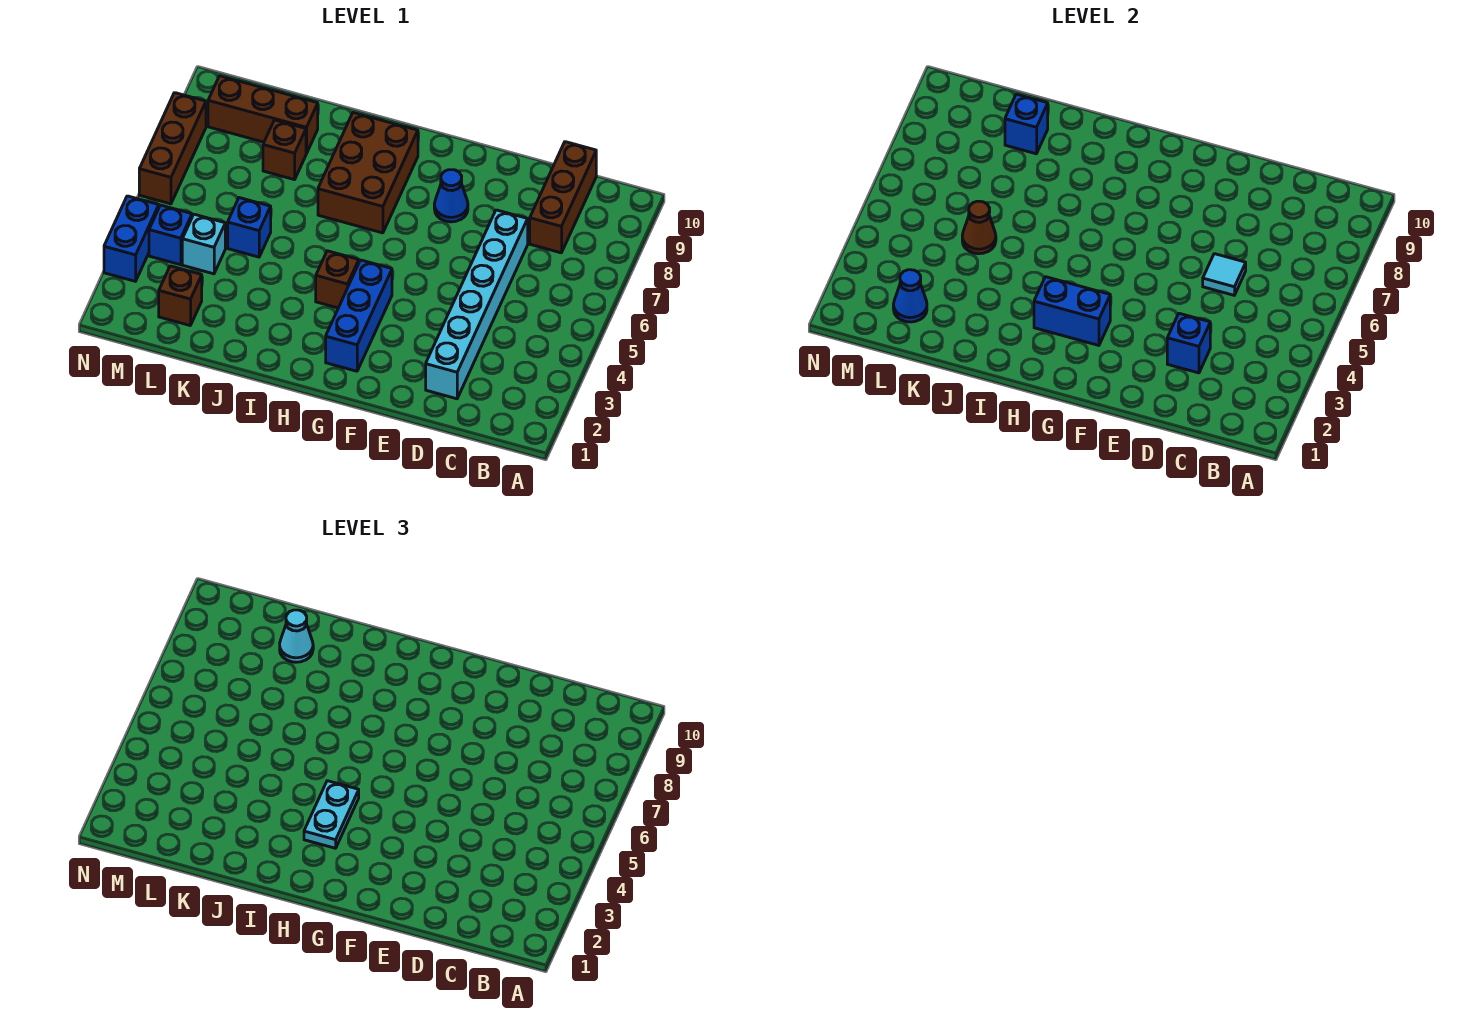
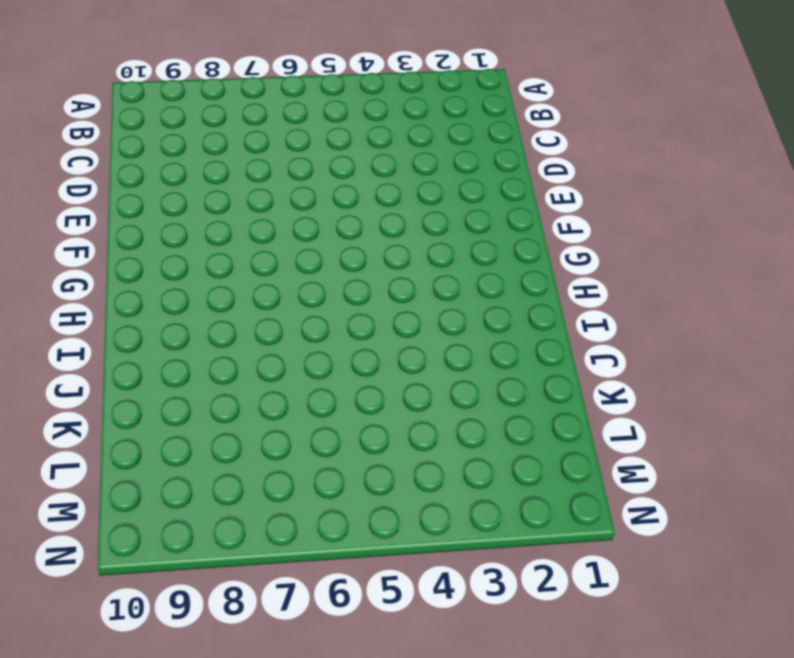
none -> brown 1x3 brick [530,142,596,253]
none -> cyan 1x6 brick [426,210,528,399]
none -> blue 1x1 cone [434,170,468,222]

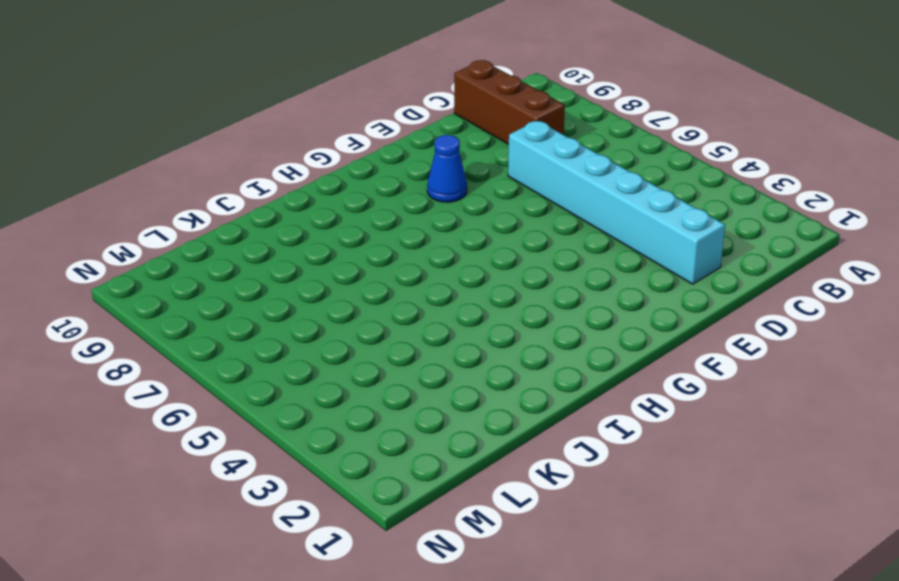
none -> blue 1x3 brick [326,260,392,371]
none -> brown 1x1 brick [316,251,359,308]
none -> brown 2x3 brick [318,113,418,233]

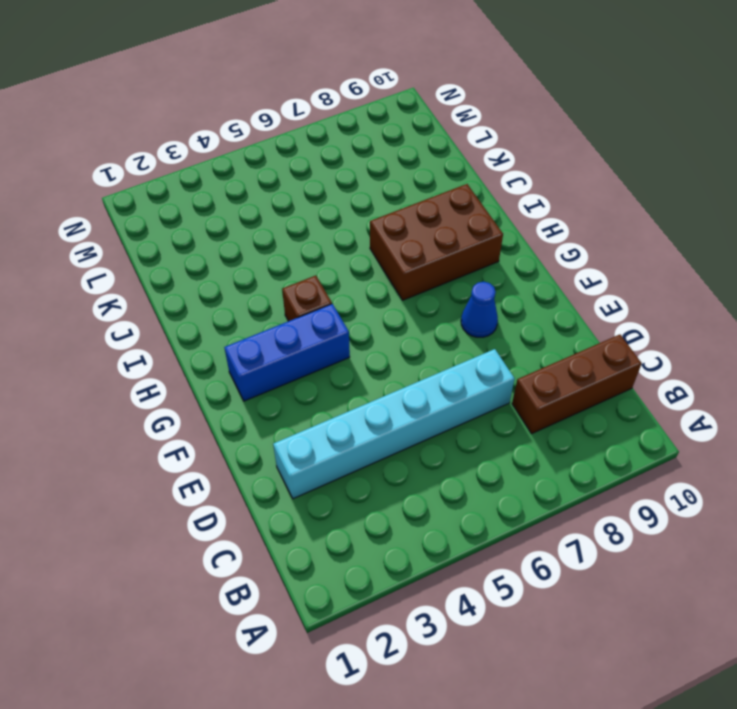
none -> blue 1x1 brick [228,198,271,257]
none -> brown 1x1 brick [263,120,306,180]
none -> brown 1x3 brick [208,76,318,154]

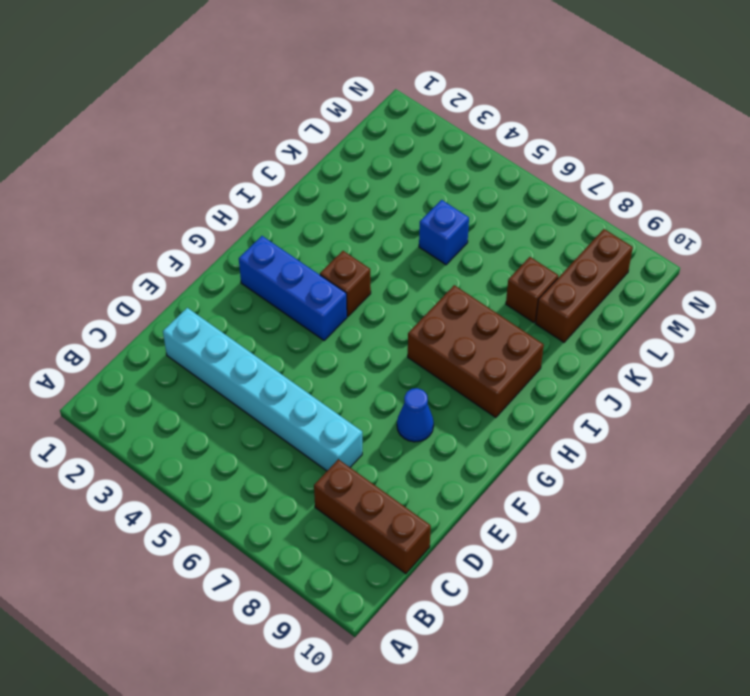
none -> brown 1x1 brick [159,266,202,325]
none -> cyan 1x1 brick [182,214,225,274]
none -> blue 1x1 brick [149,205,192,265]

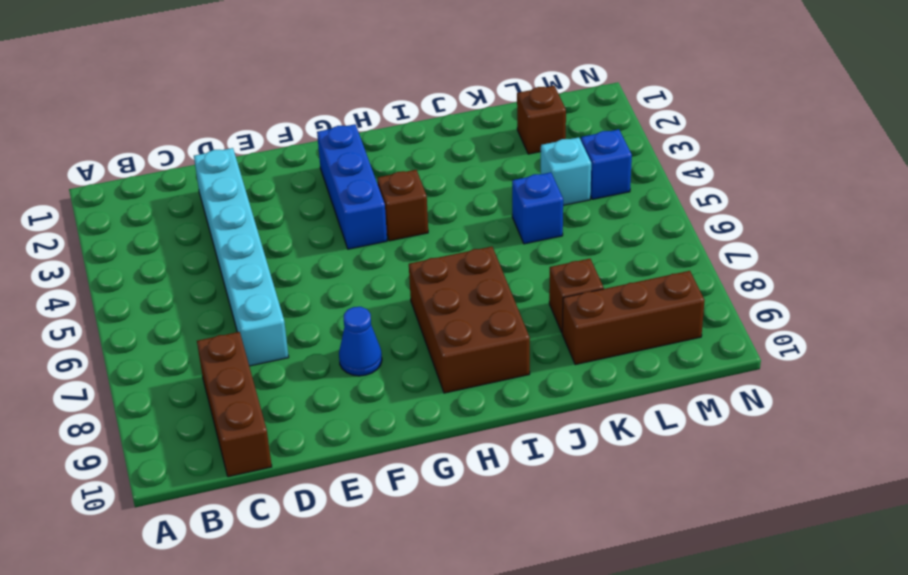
none -> blue 1x2 brick [104,196,159,281]
none -> brown 1x3 brick [139,93,206,204]
none -> blue 1x1 brick [1167,313,1210,373]

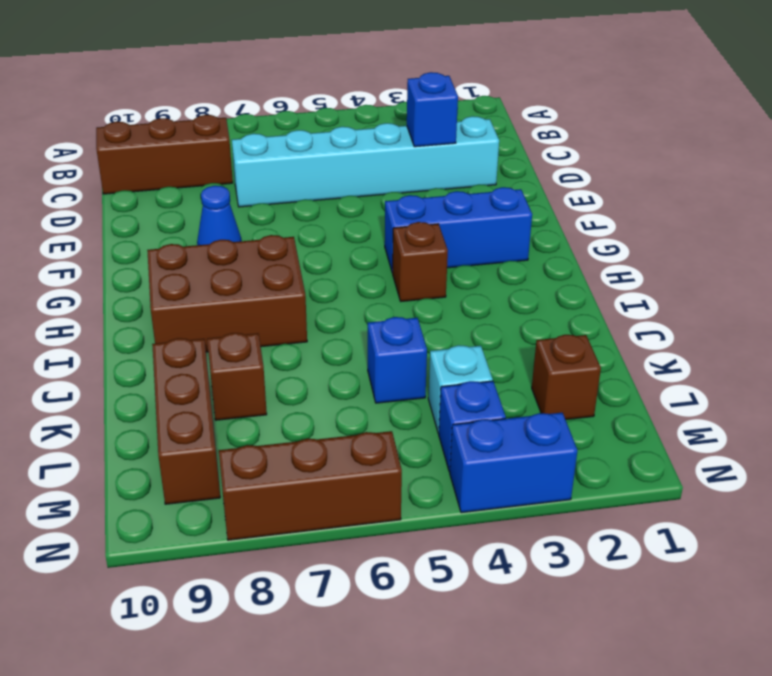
none -> cyan 1x1 tile [1203,254,1246,295]
none -> blue 1x2 brick [1034,277,1110,345]
none -> brown 1x1 cone [962,201,996,254]

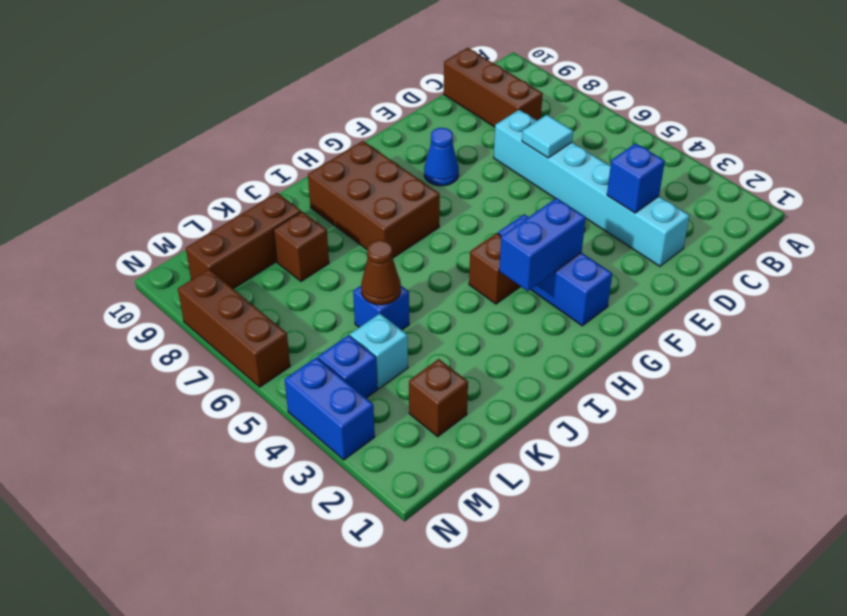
none -> blue 1x1 brick [1005,94,1048,154]
none -> blue 1x1 cone [893,270,927,322]
none -> cyan 1x2 plate [304,781,359,848]

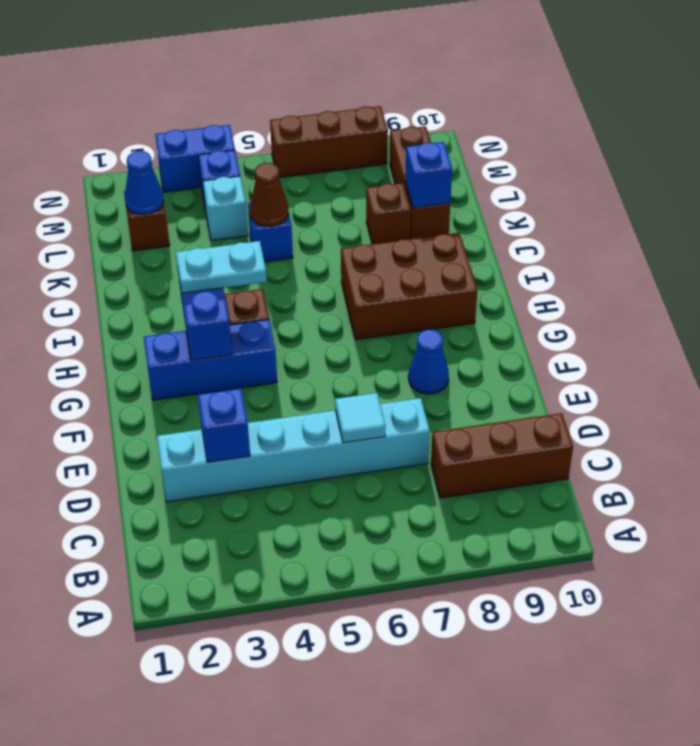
none -> cyan 1x1 cone [280,610,313,662]

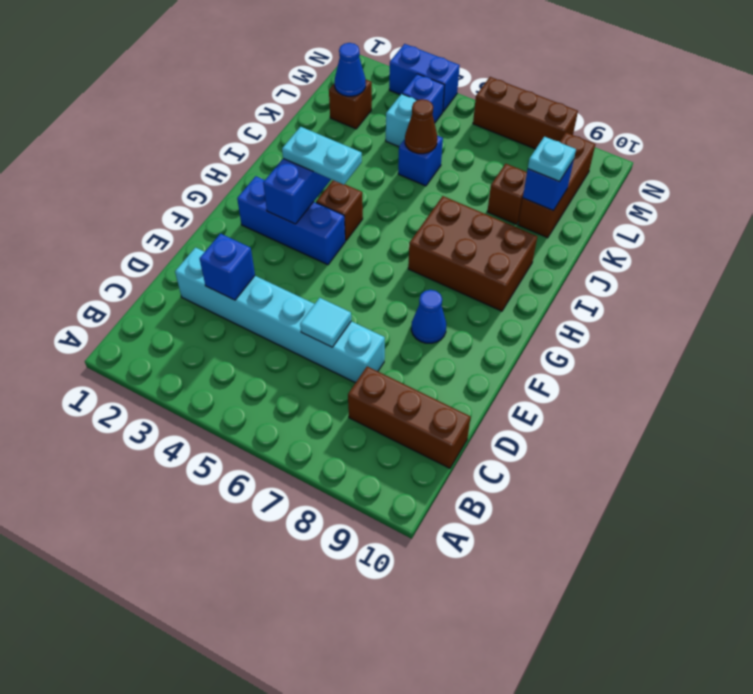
cyan 1x1 plate [528,137,576,182] -> cyan 1x1 cone [280,610,313,662]

